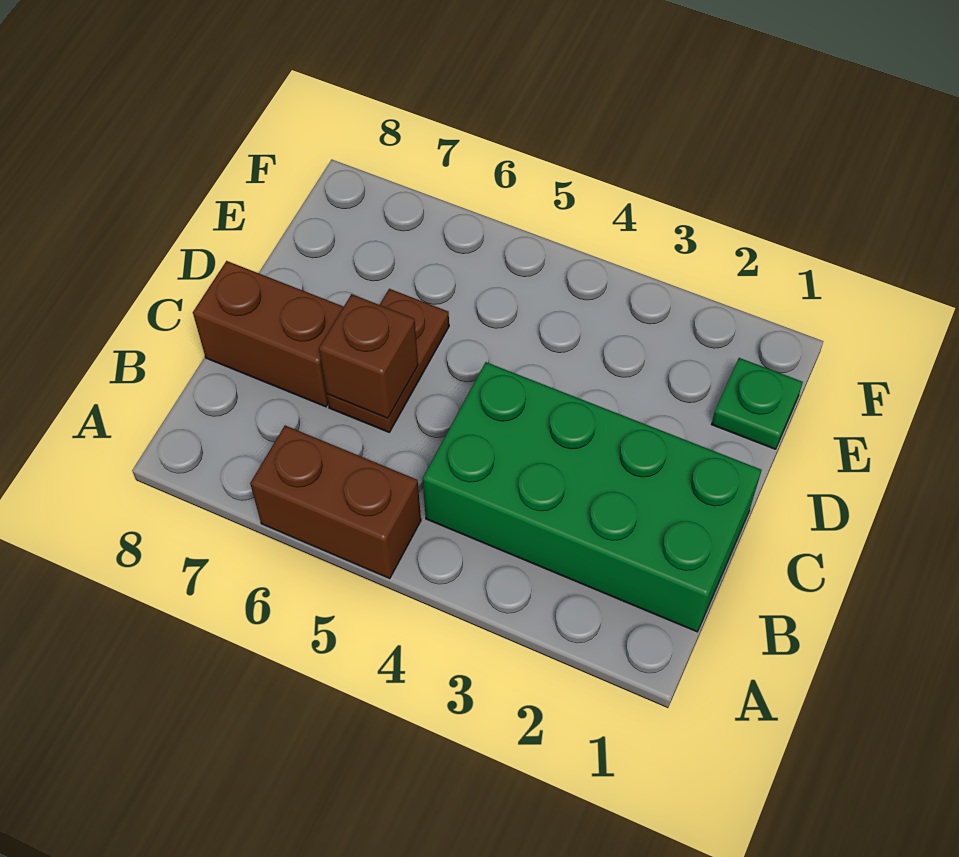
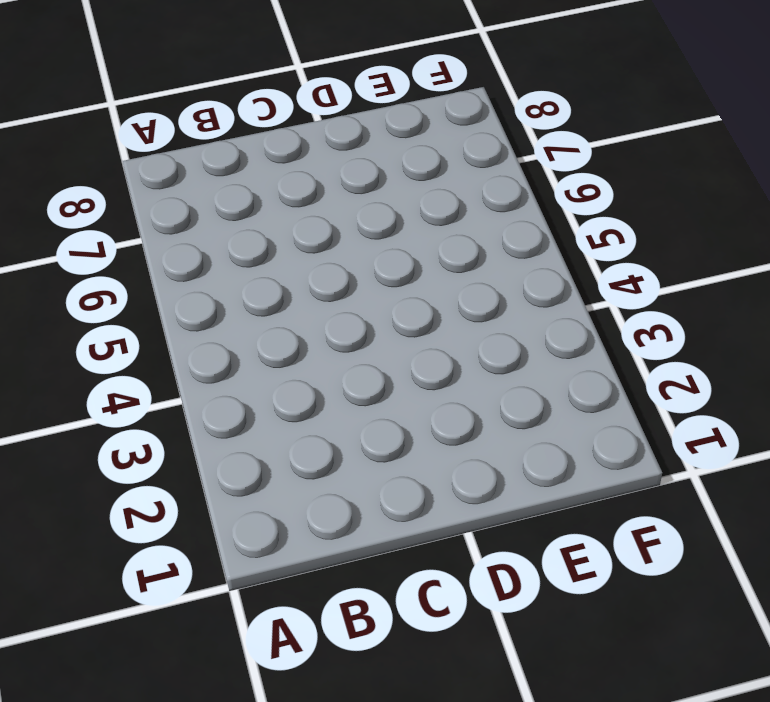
none -> brown 1x2 brick [250,425,421,579]
none -> green 2x4 brick [423,362,761,632]

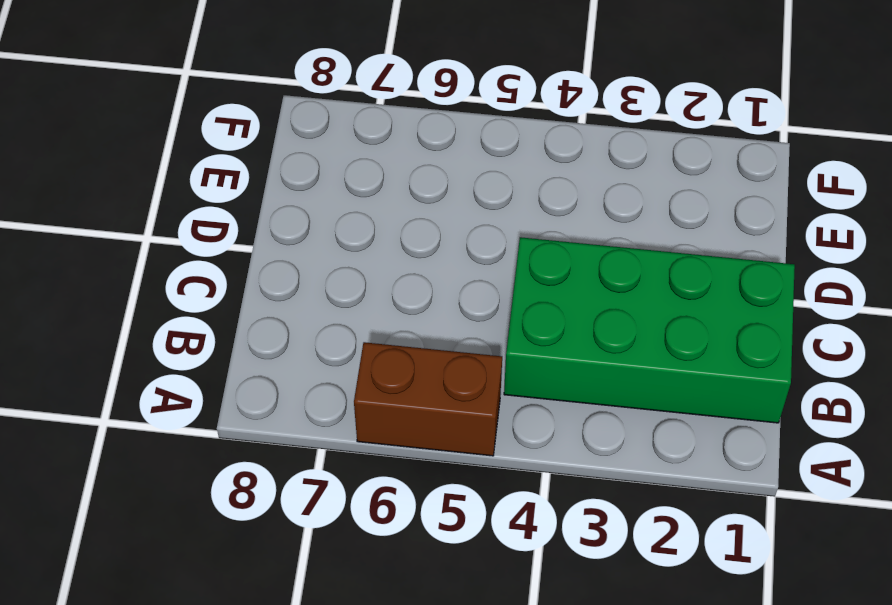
none -> brown 1x2 plate [327,289,449,432]
none -> brown 1x2 brick [193,261,344,407]

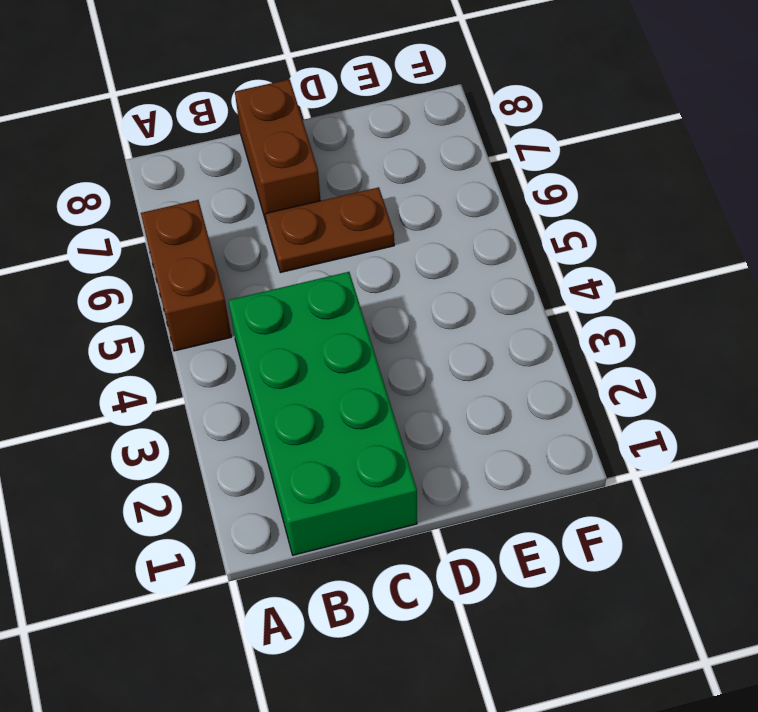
none -> green 1x1 plate [712,358,803,449]
none -> brown 1x1 brick [319,294,418,418]

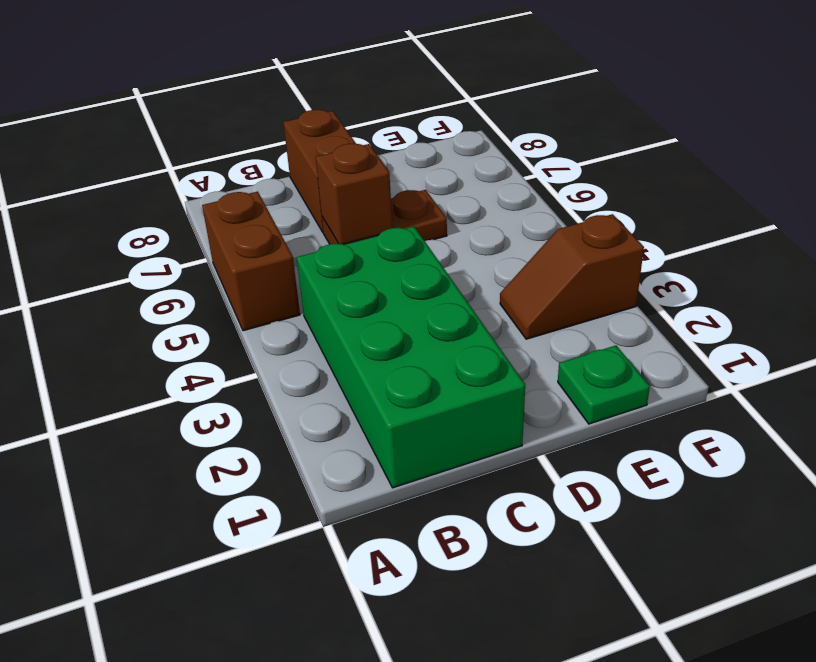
brown 1x2 slope [500,214,644,339] -> none

